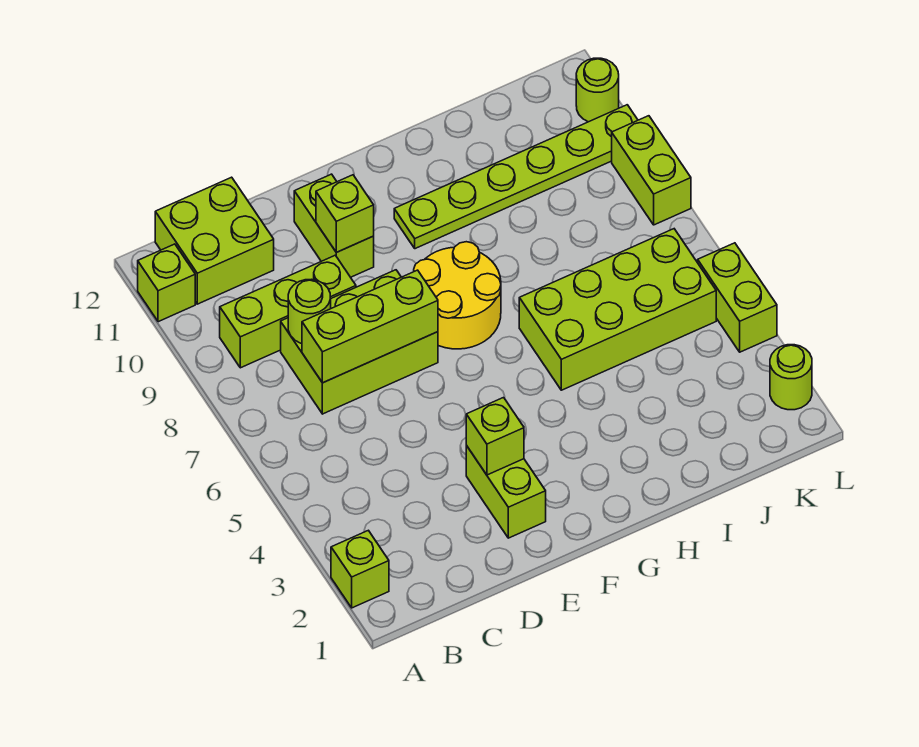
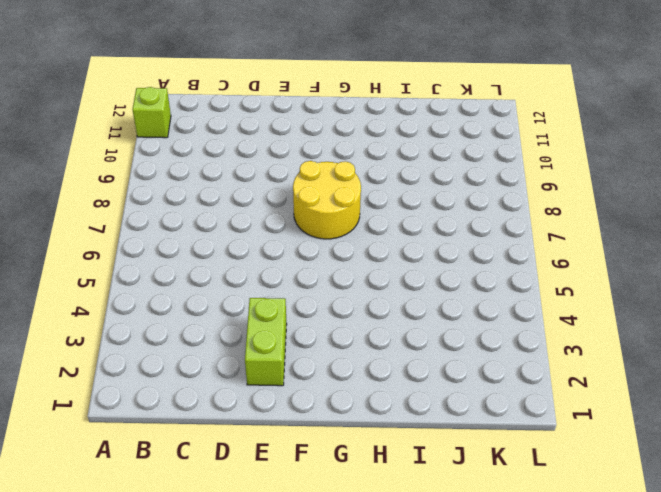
none -> lime 1x1 brick [331,530,389,608]
none -> lime 1x3 brick [220,255,356,368]
none -> lime 2x2 brick [155,177,274,304]

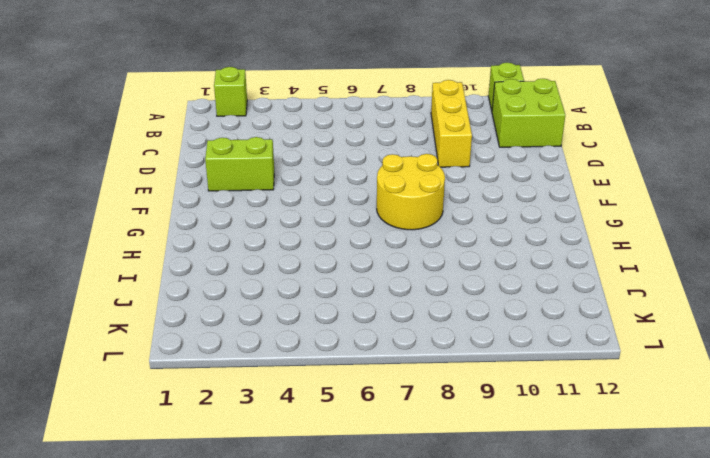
yellow 1x3 brick [431,80,472,167] -> lime 1x3 brick [220,255,356,368]
none -> lime 2x3 brick [281,270,438,414]
none -> lime 1x2 brick [294,174,374,277]
none -> lime 1x6 plate [394,105,638,249]

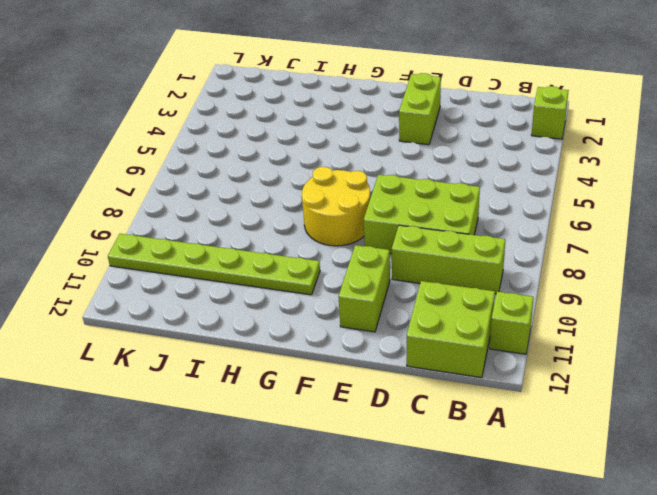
none -> lime 2x4 brick [519,229,716,390]
none -> lime 1x1 round brick [770,345,812,410]
none -> lime 1x2 brick [698,243,777,352]

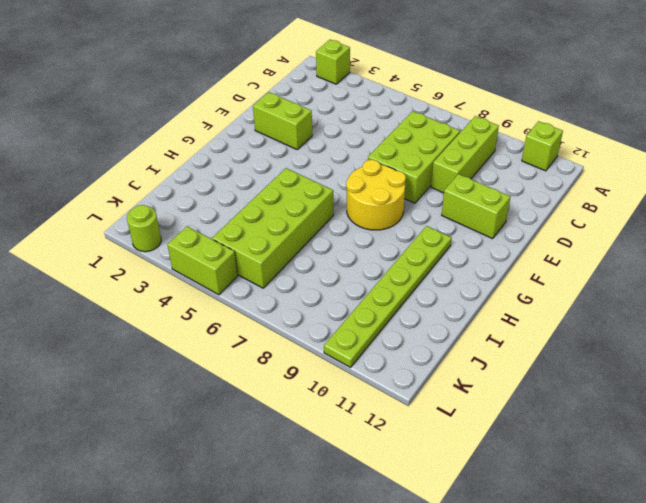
none -> lime 2x2 brick [155,177,274,304]
none -> lime 1x2 brick [612,116,691,225]
none -> lime 1x1 round brick [576,58,619,122]

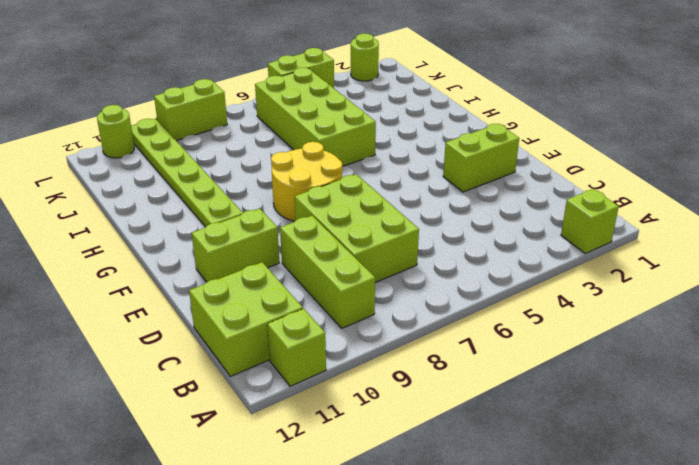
none -> lime 1x3 brick [302,270,438,383]
none -> lime 1x1 round brick [288,279,331,344]
none -> lime 1x1 brick [466,398,524,475]

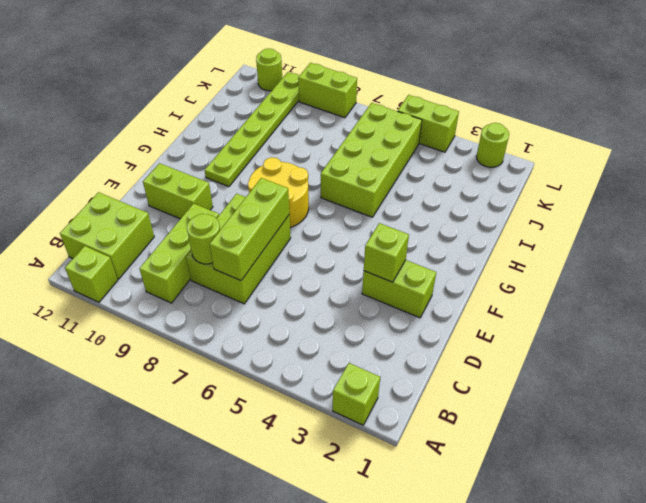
none -> lime 1x1 brick [316,175,374,252]

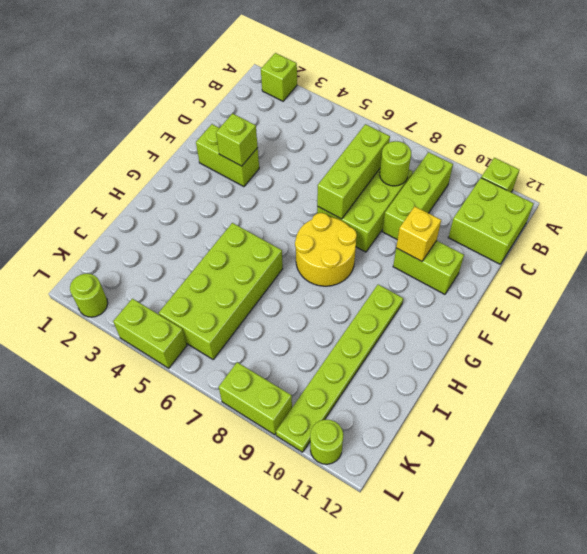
yellow 1x1 brick [396,206,441,261] -> lime 1x1 brick [316,175,374,252]

